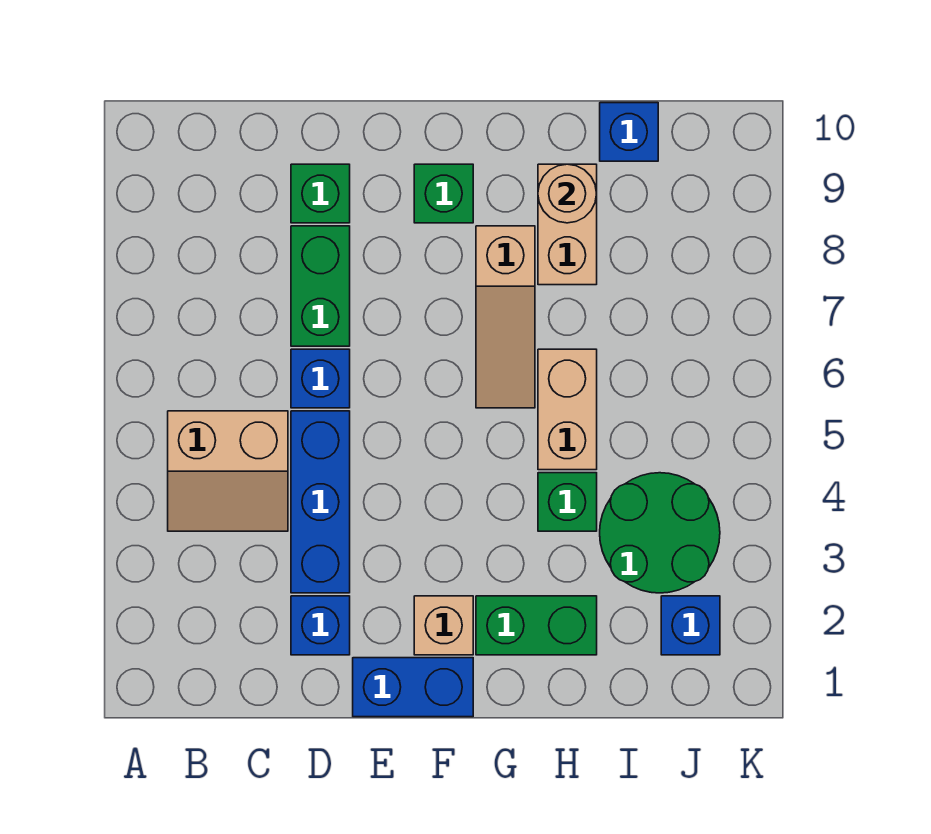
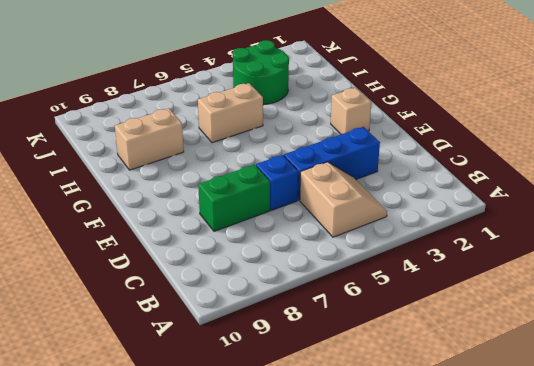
none -> blue 1x1 brick [291,596,350,655]
none -> green 1x1 brick [291,164,350,223]
none -> blue 1x2 brick [353,658,473,717]

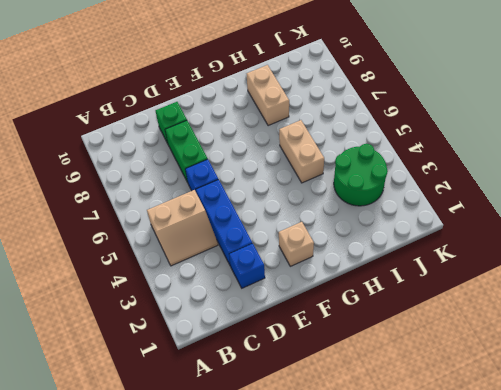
none -> blue 1x2 brick [353,658,473,717]
none -> green 1x1 brick [414,164,473,223]
none -> green 1x2 brick [476,596,597,655]

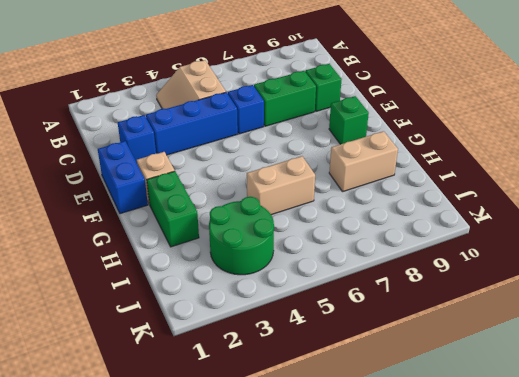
none -> tan 1x3 slope [476,226,535,408]
none -> green 1x1 brick [538,473,597,531]
none -> blue 1x1 brick [600,103,658,161]

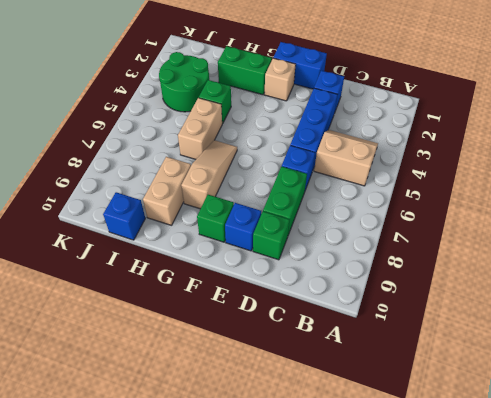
blue 1x1 brick [225,203,261,251] -> blue 1x1 brick moved to [661,596,720,655]
none -> tan 1x1 round brick [538,164,597,223]

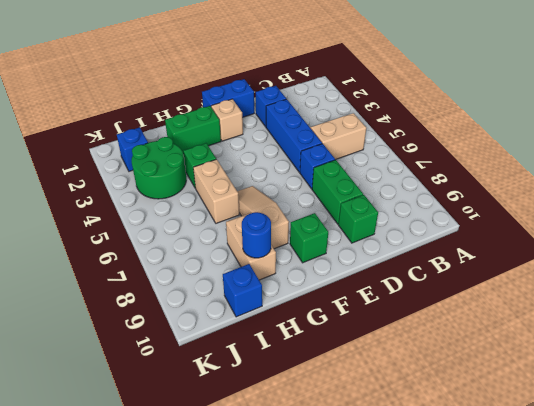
blue 1x1 round brick [242,212,271,258] -> tan 1x1 round brick [538,164,597,223]

